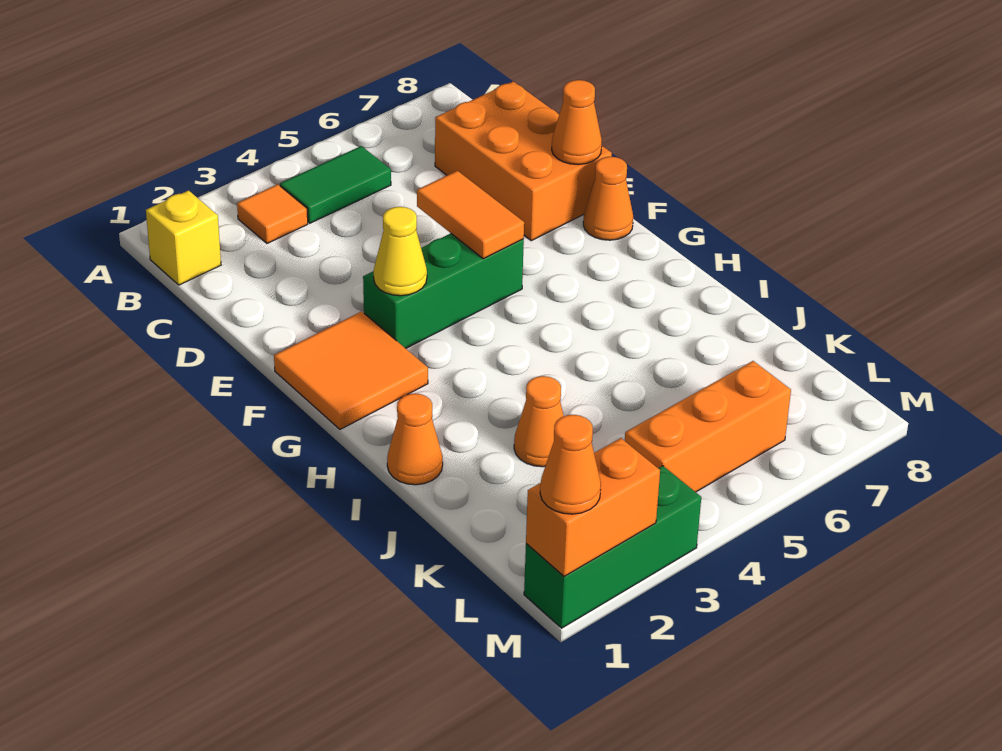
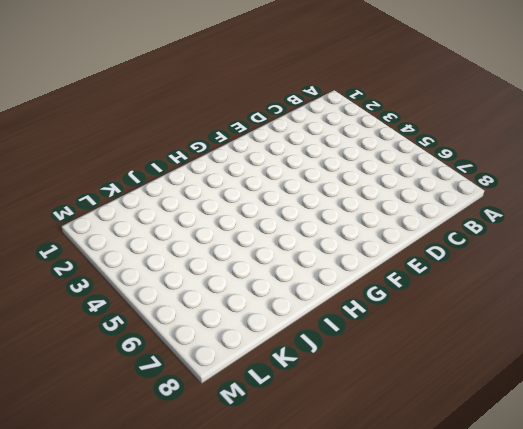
none -> yellow 1x1 brick [146,190,221,285]
none -> orange 1x1 tile [237,184,308,243]
none -> green 1x2 tile [280,146,391,223]

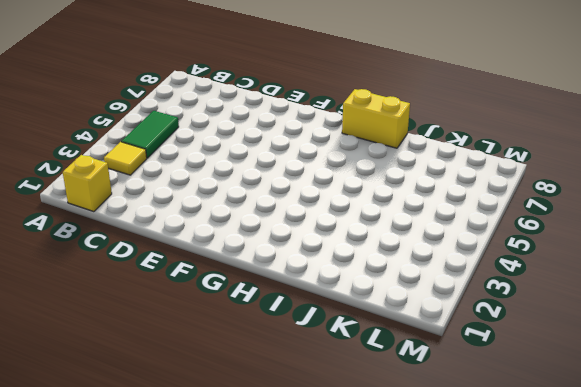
yellow 1x1 tile [104,142,147,175] -> orange 1x1 tile [237,184,308,243]
yellow 1x2 brick [342,89,410,148] -> none
none -> orange 2x3 brick [435,81,612,241]
none -> orange 2x2 tile [274,311,428,429]
none -> green 1x3 brick [363,233,524,348]

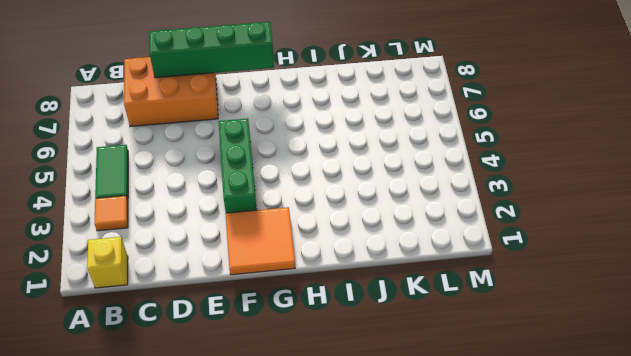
green 1x4 brick [149,22,274,78] -> orange 1x1 cone [552,80,602,165]
none -> orange 1x1 cone [583,157,633,240]
none -> orange 1x1 cone [387,394,443,485]
none -> orange 1x1 cone [514,376,564,467]

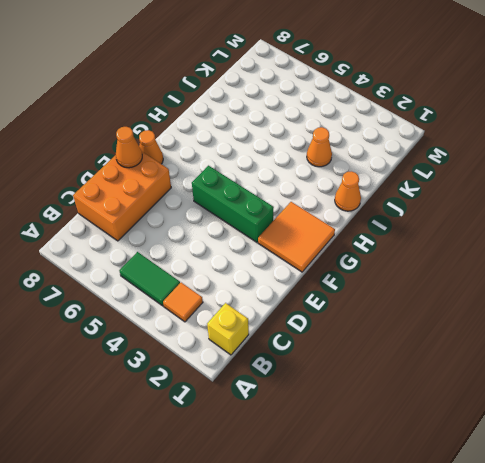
none -> orange 1x3 brick [625,361,791,492]
none -> green 1x3 brick [524,466,701,628]
none -> orange 1x2 tile [417,171,524,259]

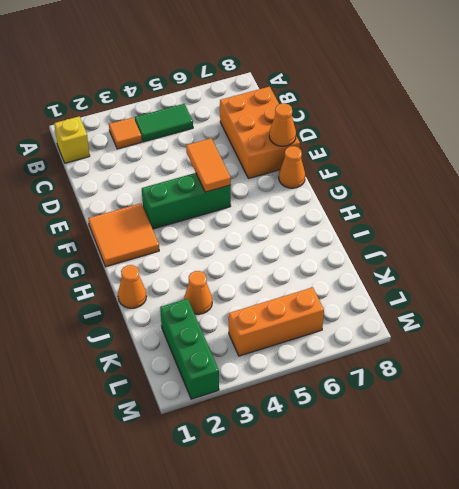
green 1x3 brick [160,299,219,399] -> green 1x3 brick turned to [524,466,701,628]
none -> yellow 1x1 cone [374,207,427,296]
none -> orange 1x2 brick [526,438,660,576]
none -> orange 1x1 cone [540,415,601,514]

